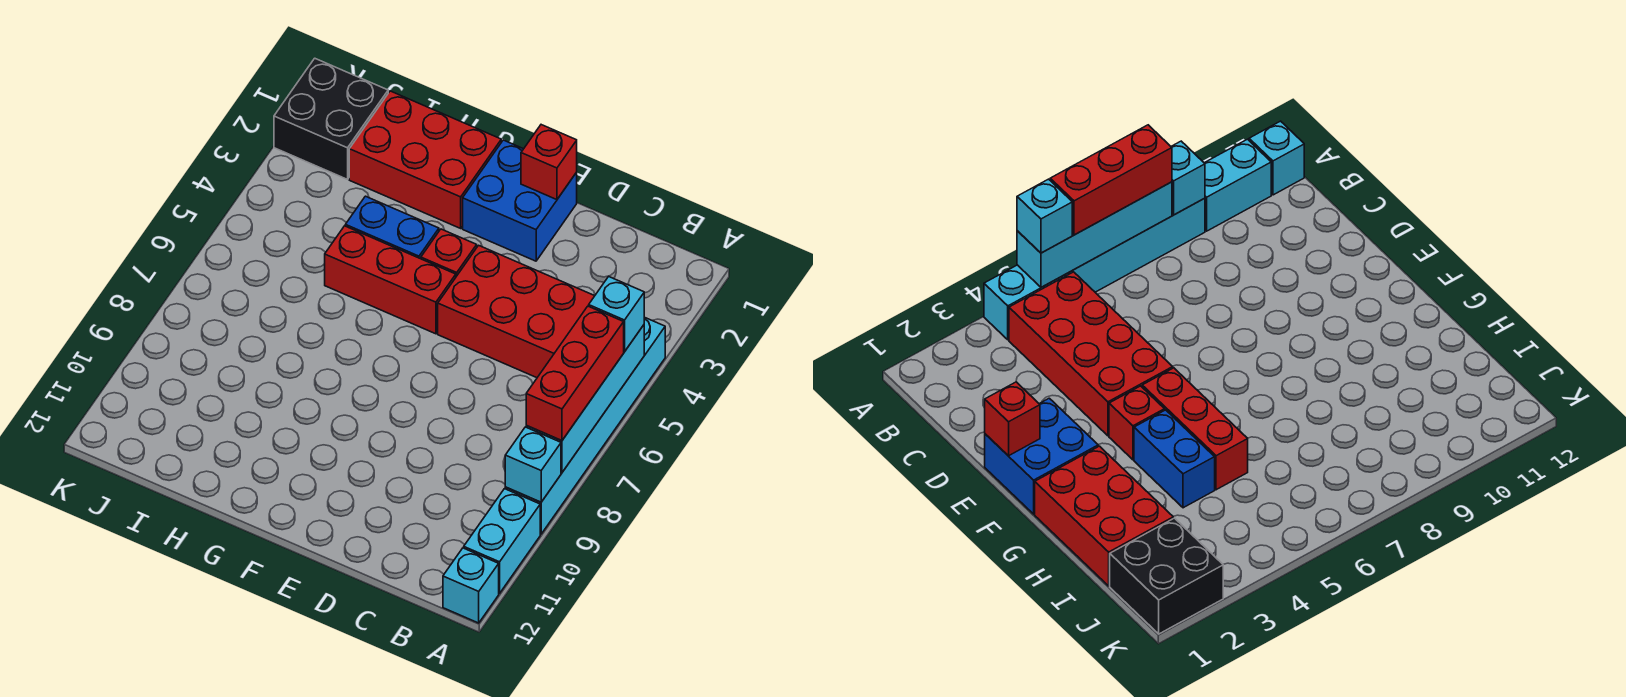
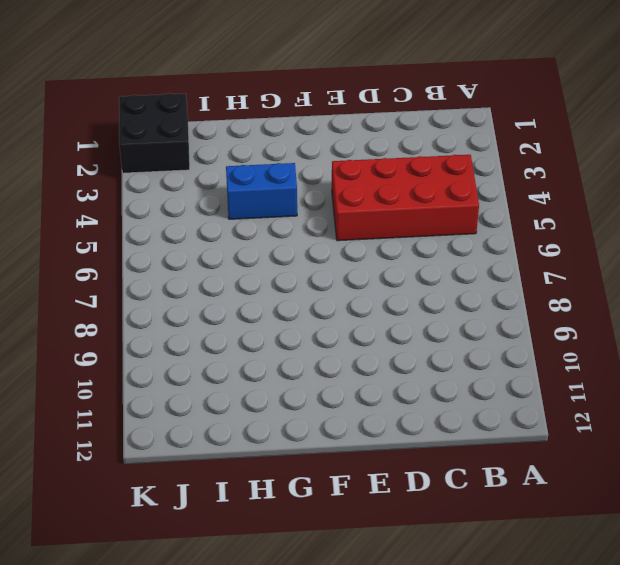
none -> cyan 1x6 brick [505,317,665,534]
none -> cyan 1x2 brick [464,489,540,593]
none -> cyan 1x1 brick [443,548,499,623]

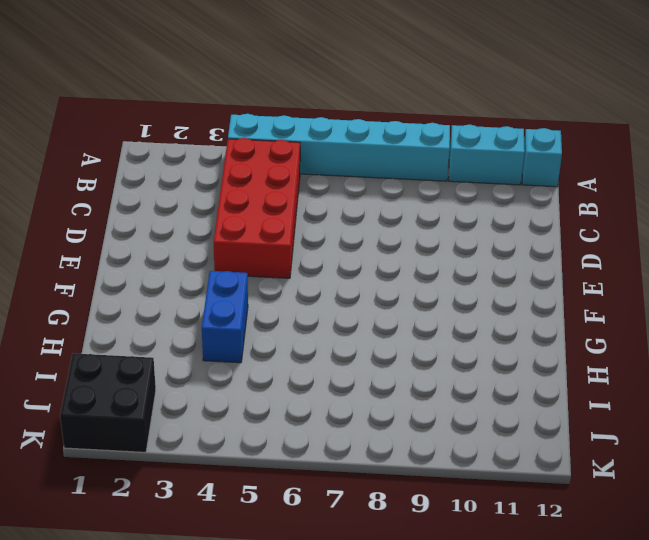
none -> blue 2x2 brick [463,140,577,261]
none -> red 1x1 brick [421,229,477,276]
none -> red 1x3 brick [325,226,456,334]

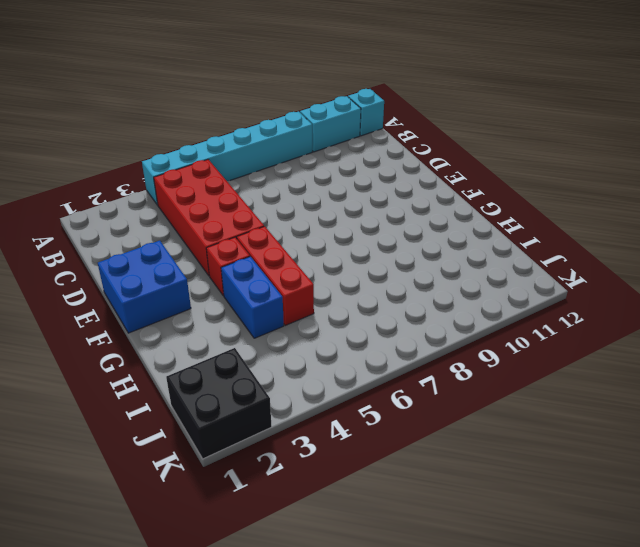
none -> red 2x3 brick [349,91,501,228]
none -> cyan 1x4 brick [526,325,644,472]
none -> cyan 1x1 brick [505,427,561,502]

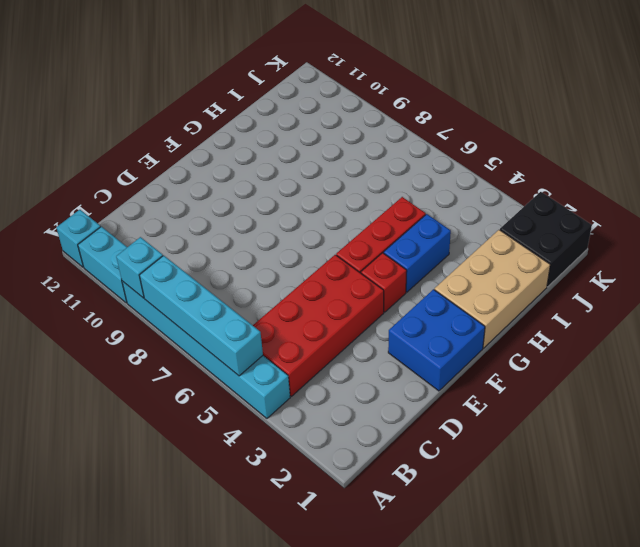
tan 2x3 brick [434,230,550,348] -> red 2x3 brick [349,91,501,228]
none -> red 1x1 brick [521,125,577,200]
none -> cyan 1x1 brick [589,277,644,352]
none -> red 1x3 brick [526,306,624,441]

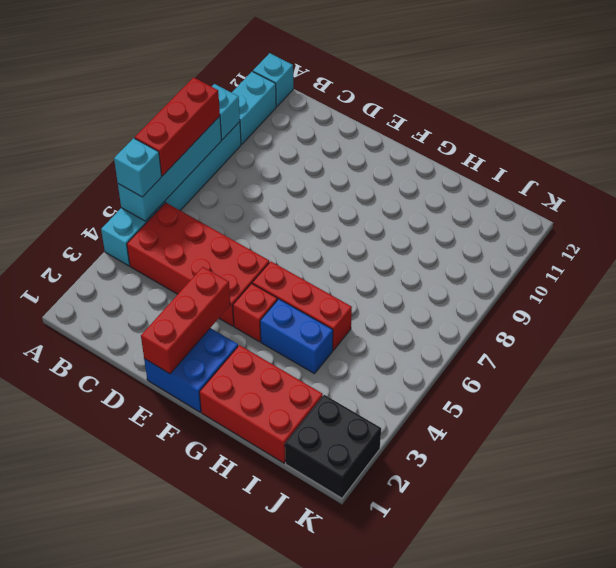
red 1x3 brick [141,267,230,374] -> red 1x1 brick [521,125,577,200]

